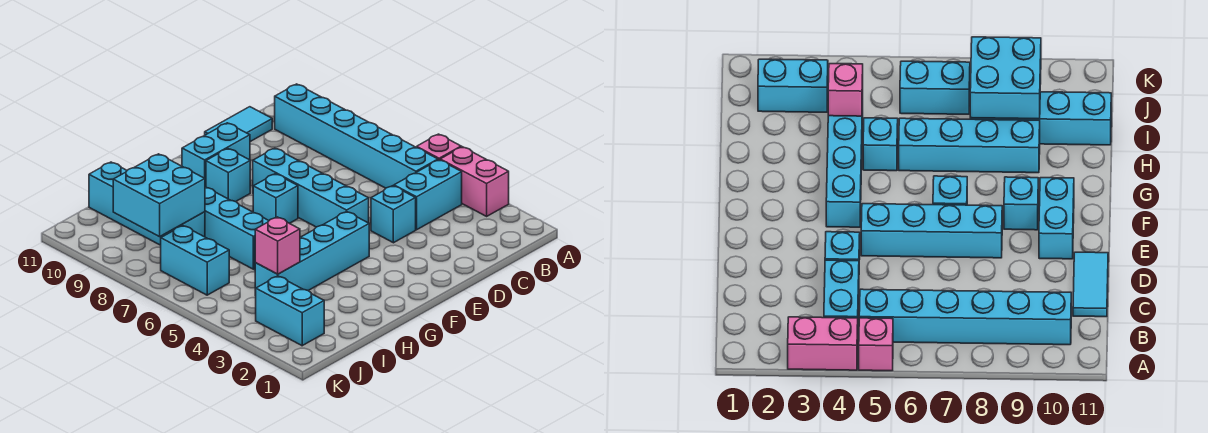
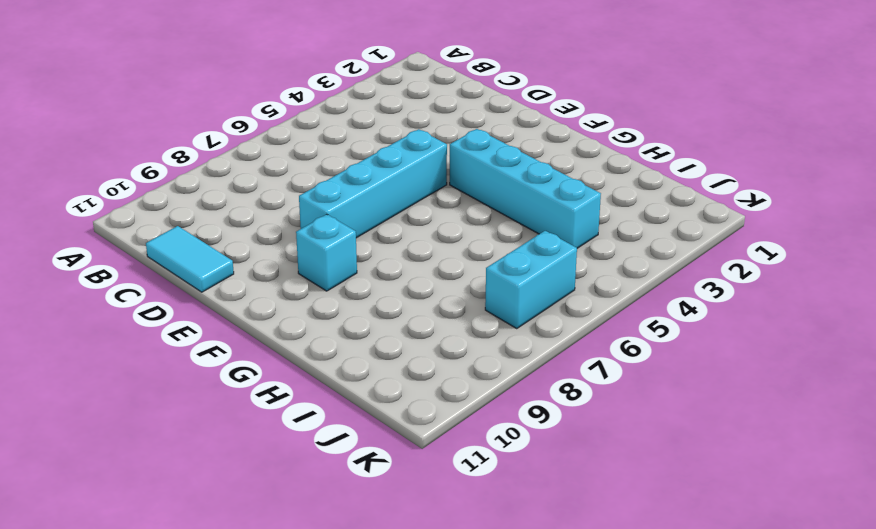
none -> pink 1x2 brick [440,147,509,216]
none -> pink 1x1 brick [417,134,461,160]
none -> cyan 1x2 brick [394,160,462,230]

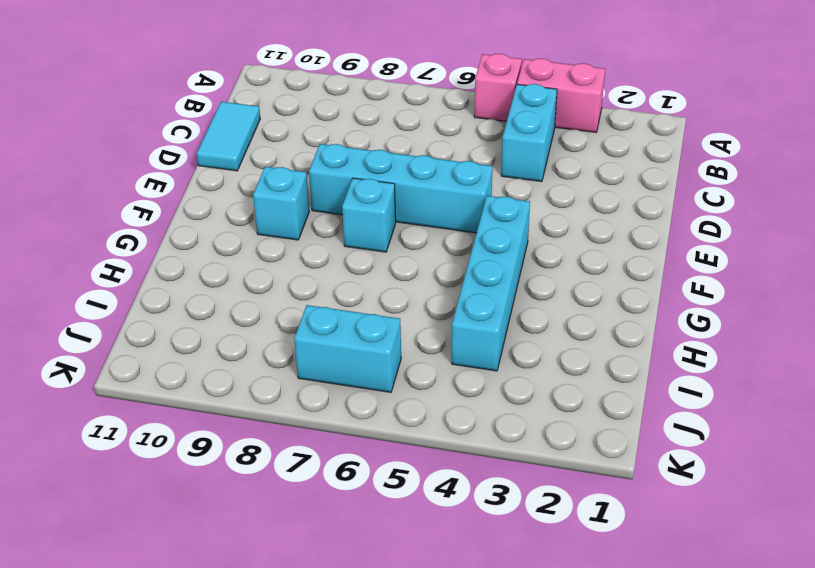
none -> cyan 1x6 brick [275,84,438,188]
none -> cyan 1x1 brick [371,186,416,243]
none -> cyan 1x2 brick [182,123,250,187]

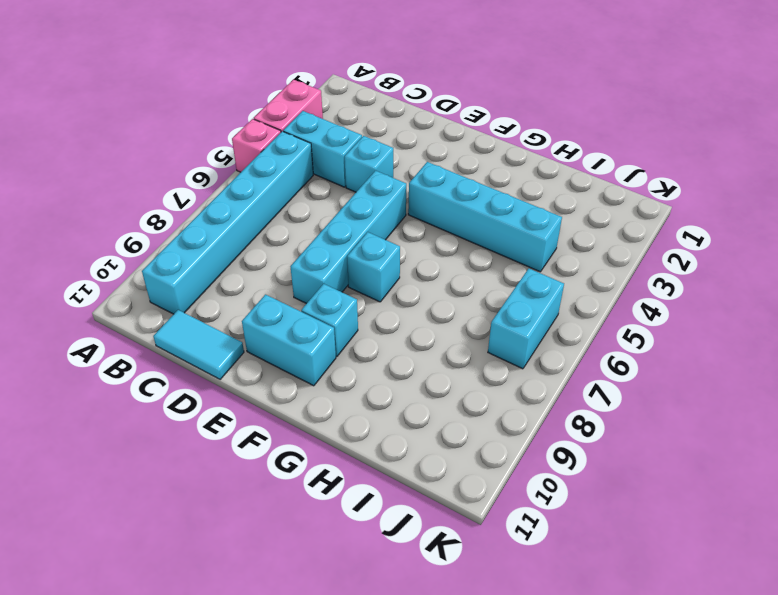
none -> cyan 1x1 brick [863,118,898,171]
none -> cyan 1x4 brick [205,187,269,269]
none -> cyan 1x4 brick [89,162,205,245]

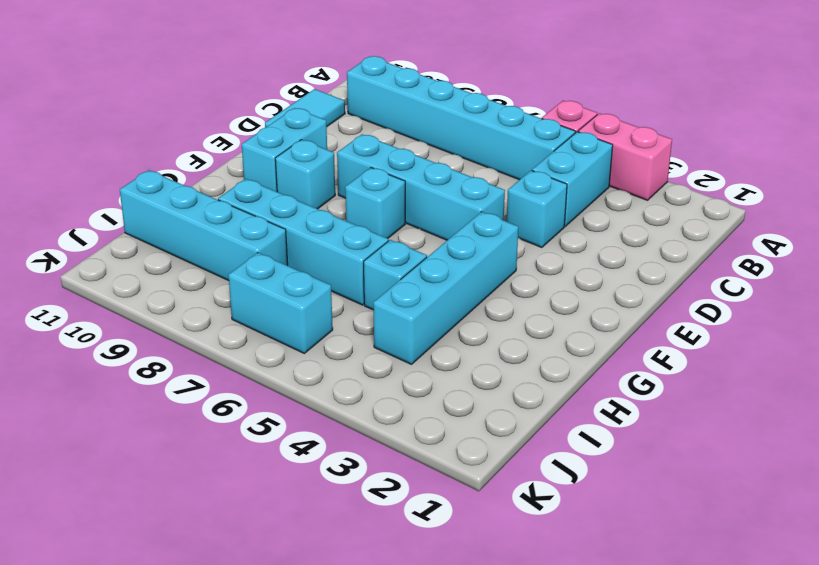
none -> cyan 1x2 brick [256,276,324,346]
none -> pink 1x1 brick [255,217,300,274]
none -> cyan 2x2 brick [113,154,205,237]

